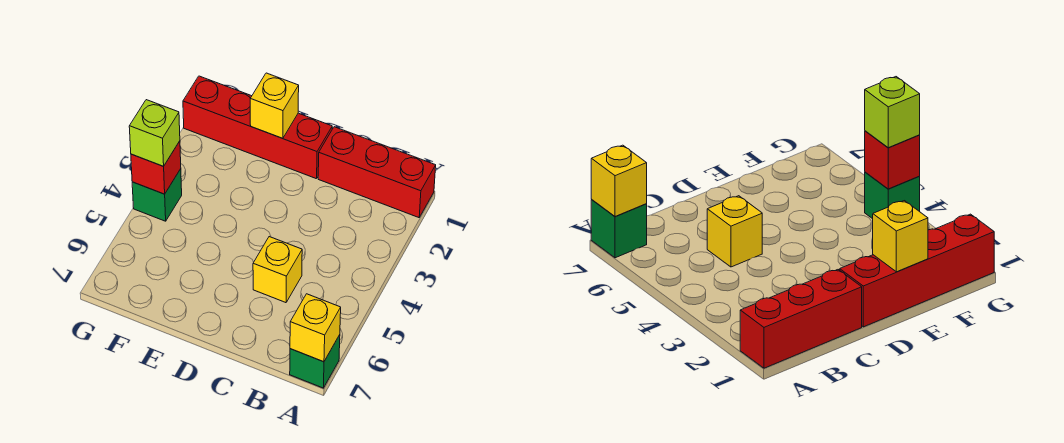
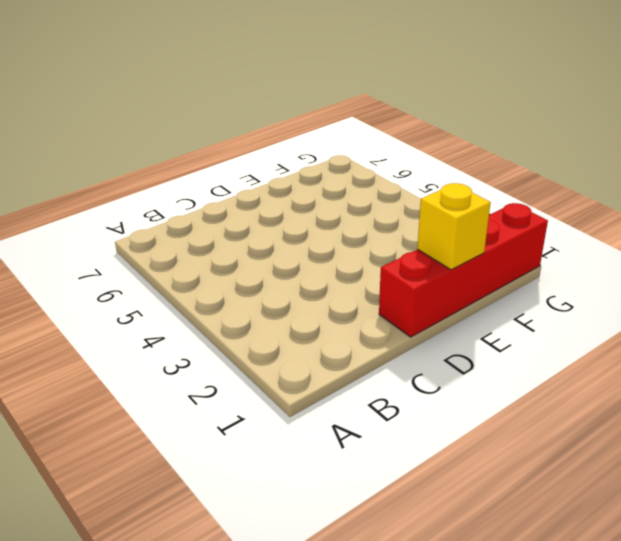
none -> red 1x3 brick [318,127,436,218]
none -> green 1x1 brick [290,335,340,388]

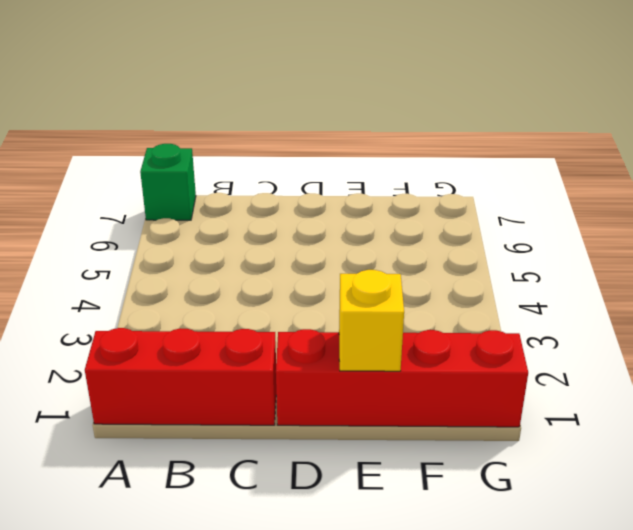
none -> yellow 1x1 brick [253,237,302,303]
none -> green 1x1 brick [132,169,182,221]

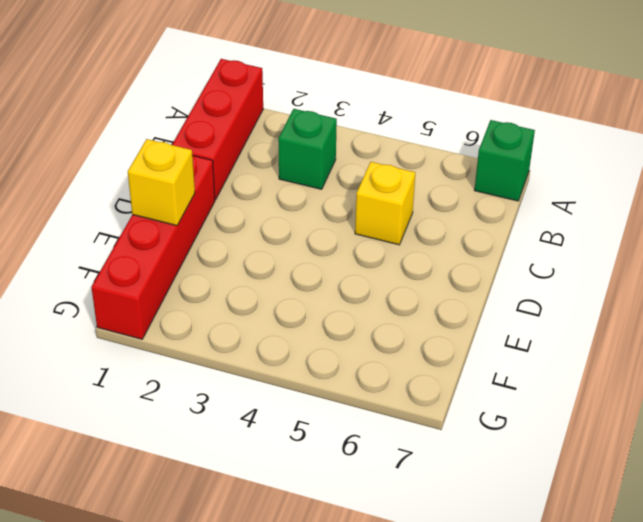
green 1x1 brick [278,109,337,189] -> green 1x1 brick moved to [132,169,182,221]
none -> yellow 1x1 brick [290,294,341,362]
none -> red 1x1 brick [131,141,181,194]

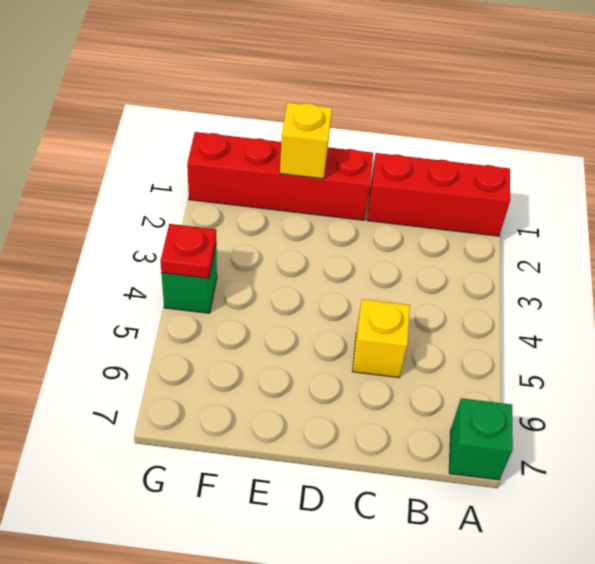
red 1x1 plate [160,224,216,278] -> red 1x1 brick [131,141,181,194]
none -> yellow 1x1 brick [290,294,341,362]
none -> lime 1x1 brick [129,100,180,166]

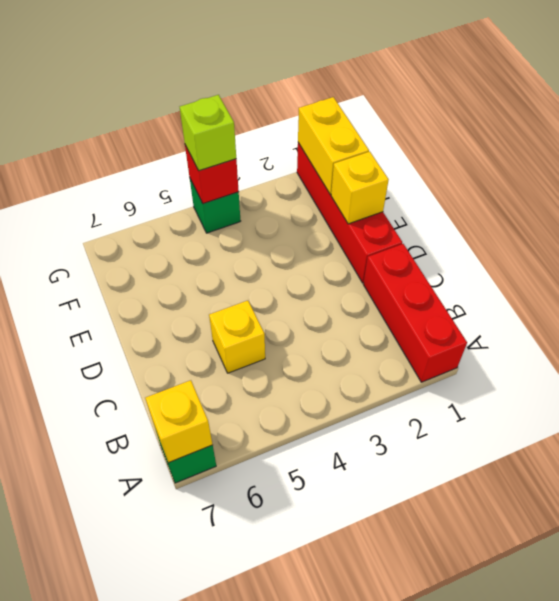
yellow 1x2 brick [298,97,369,195] -> none

